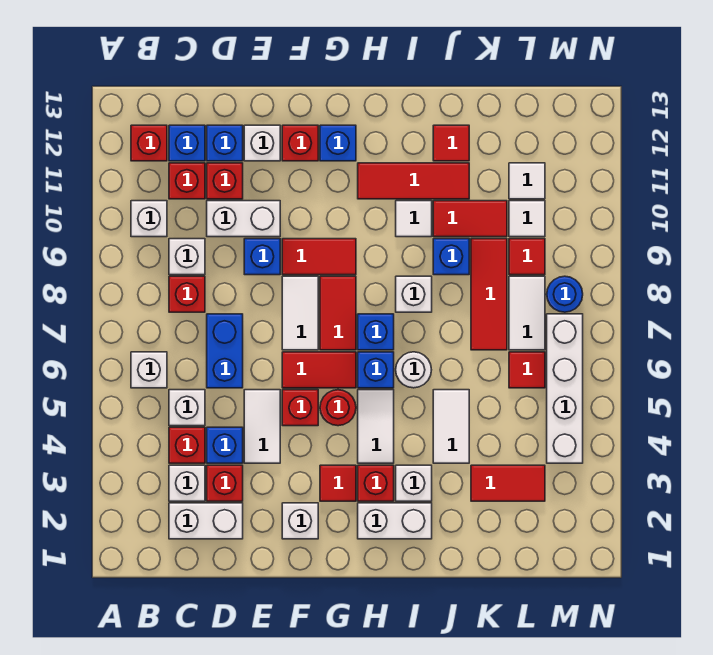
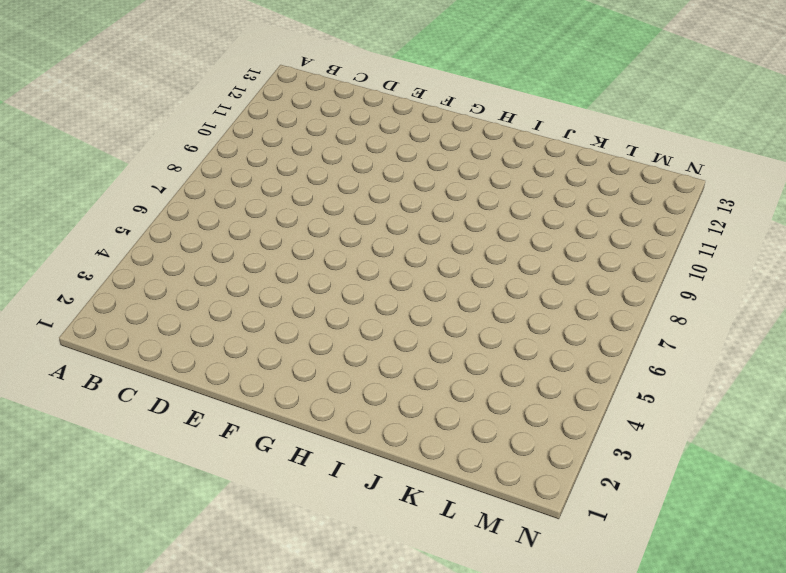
none -> white 1x1 brick [131,352,167,388]
none -> white 1x1 brick [131,201,167,237]
none -> red 1x1 brick [131,125,167,161]
none -> white 1x2 brick [169,503,243,539]

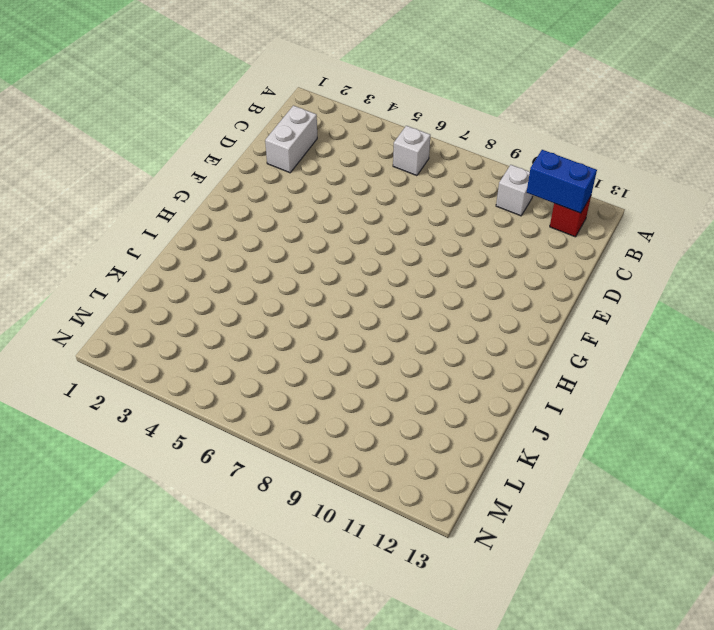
blue 1x2 brick [527,150,597,213] -> blue 1x2 brick moved to [207,314,243,388]
none -> white 1x1 brick [169,465,205,501]
none -> red 1x1 brick [169,427,205,463]
none -> white 1x1 brick [169,390,205,426]
none -> red 1x1 brick [169,276,205,312]

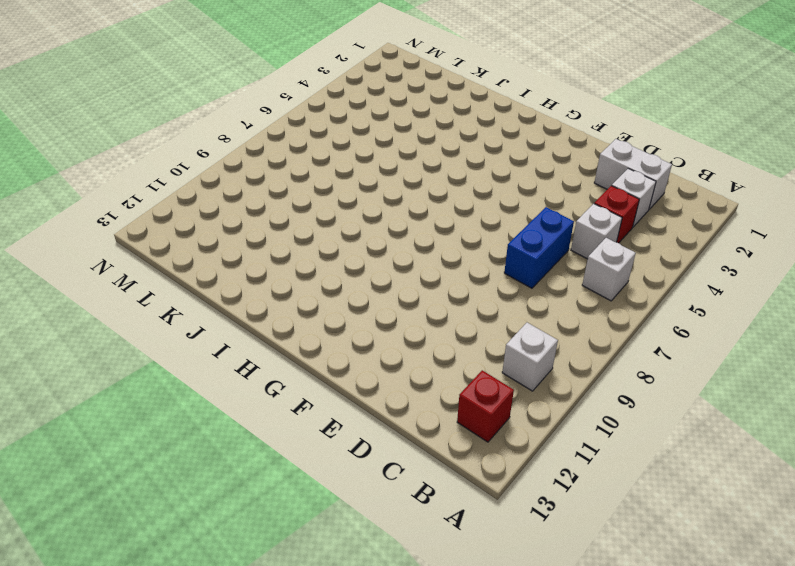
none -> red 1x1 brick [169,276,205,312]
none -> white 1x1 brick [169,239,205,275]
none -> red 1x1 brick [169,163,205,199]
none -> blue 1x1 brick [169,125,205,161]

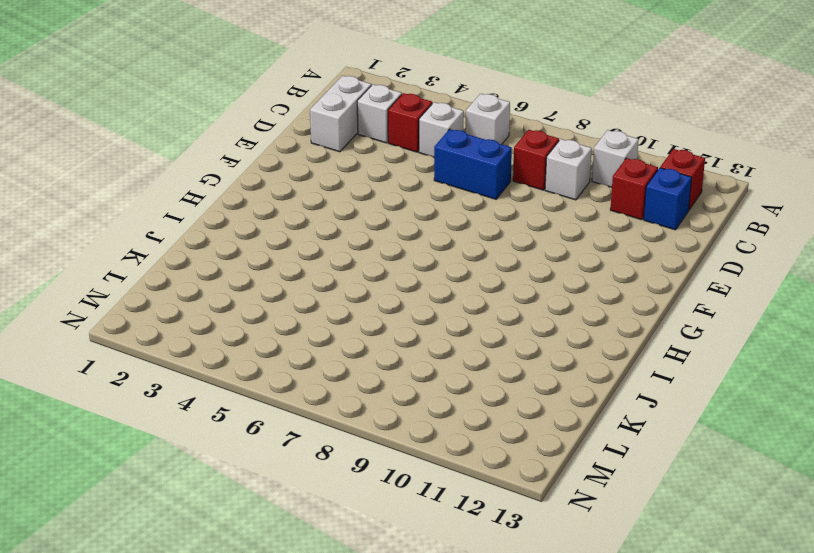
none -> red 1x1 brick [207,465,243,501]
none -> blue 1x1 brick [207,427,243,463]
none -> white 1x2 brick [207,201,280,237]
none -> red 1x1 brick [207,163,243,199]

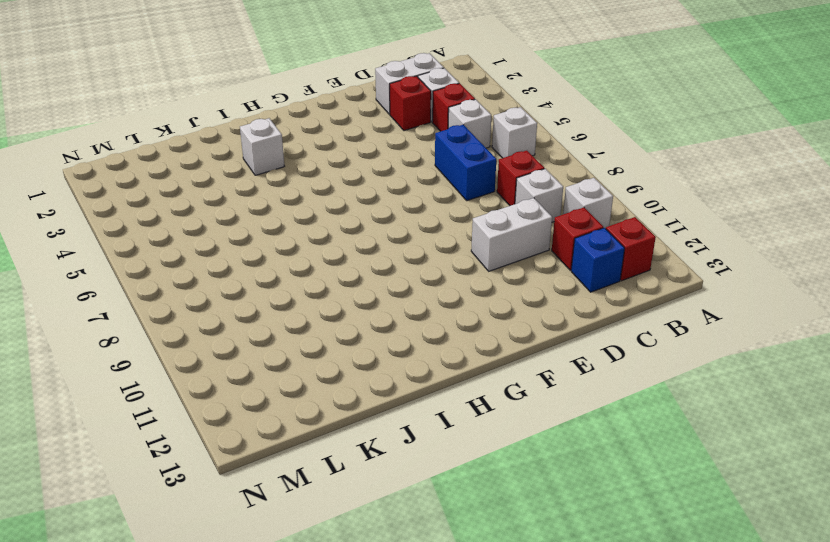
none -> blue 1x1 brick [207,427,243,463]
none -> red 1x1 brick [207,163,243,199]
none -> blue 1x1 brick [207,125,243,161]
none -> white 1x2 tile [244,390,280,463]

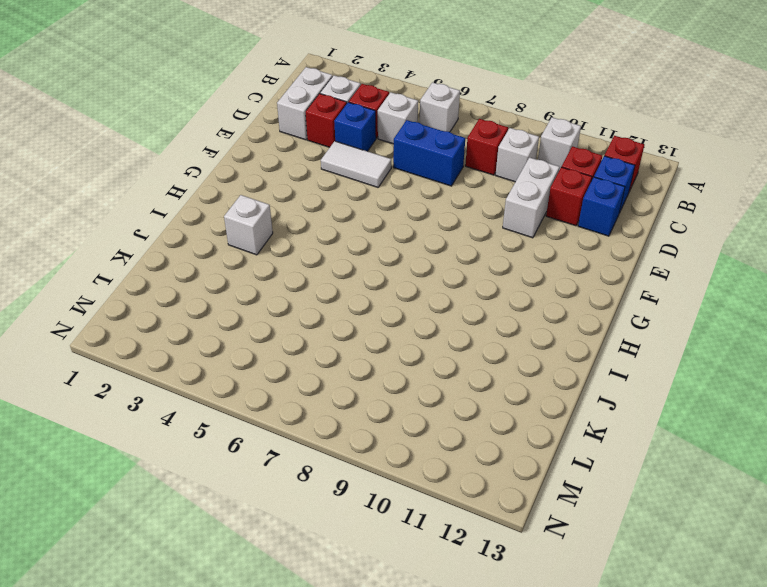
none -> blue 1x1 brick [244,239,280,275]
none -> white 1x1 brick [244,125,280,161]
none -> white 1x1 brick [282,503,318,539]
none -> red 1x1 brick [282,390,318,426]

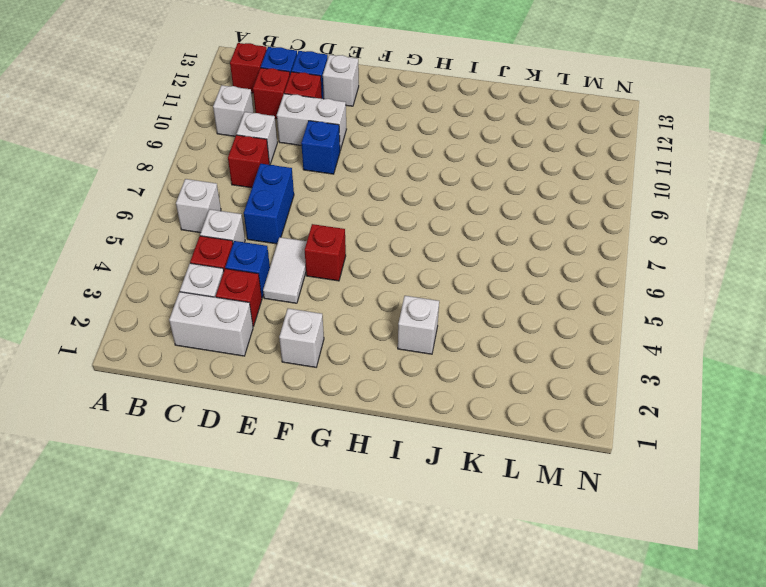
none -> red 1x2 tile [282,352,356,388]
none -> white 1x2 tile [282,276,318,350]
none -> red 1x2 tile [282,239,356,275]
none -> red 1x1 brick [282,125,318,161]

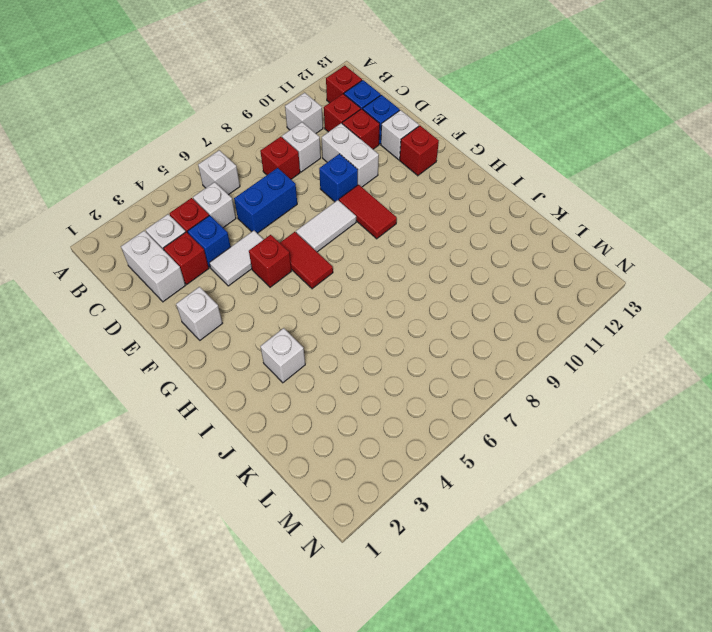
none -> red 1x1 tile [320,465,356,501]
none -> red 1x1 round brick [320,390,356,426]
none -> red 1x2 tile [320,276,356,350]
none -> blue 1x1 brick [320,125,356,161]

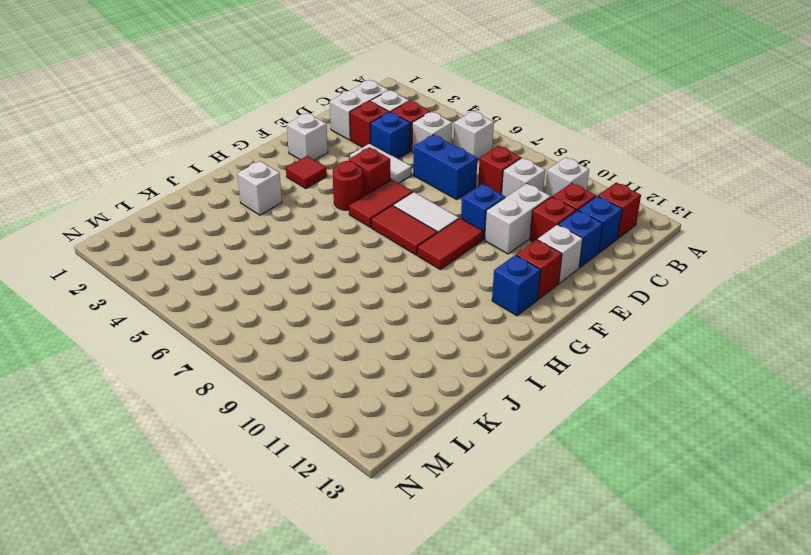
none -> white 1x2 brick [358,503,432,539]
none -> red 1x1 brick [358,465,394,501]
none -> white 1x2 tile [358,390,394,463]
none -> blue 1x1 brick [358,352,394,388]

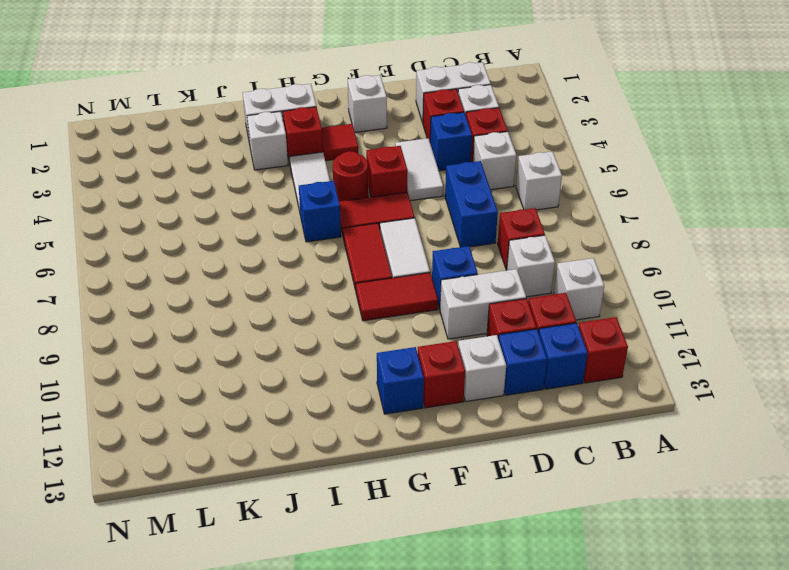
none -> blue 1x1 brick [358,314,394,350]
none -> red 1x3 tile [358,163,469,199]
none -> white 1x1 round brick [396,352,431,388]
none -> white 1x1 brick [396,276,432,312]

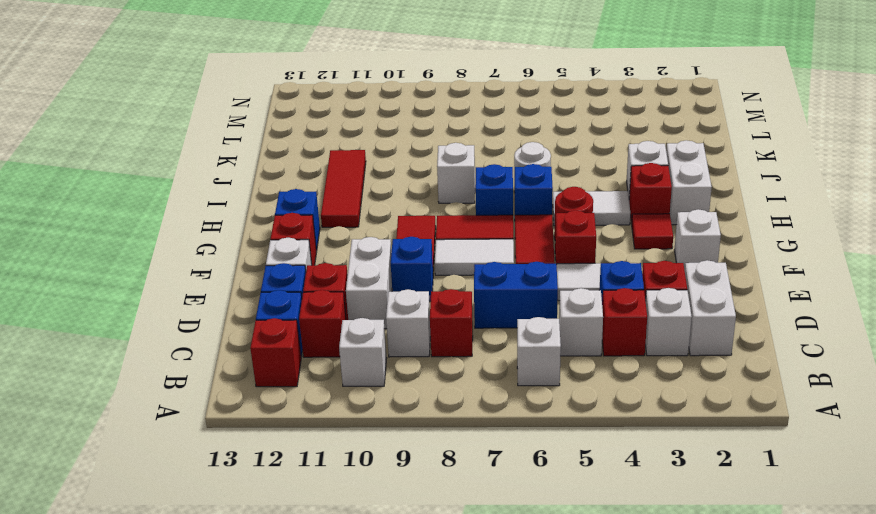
none -> white 1x1 tile [396,201,432,237]
none -> white 1x2 tile [433,390,469,463]
none -> blue 1x1 brick [433,239,469,275]
none -> red 1x2 tile [433,201,507,237]

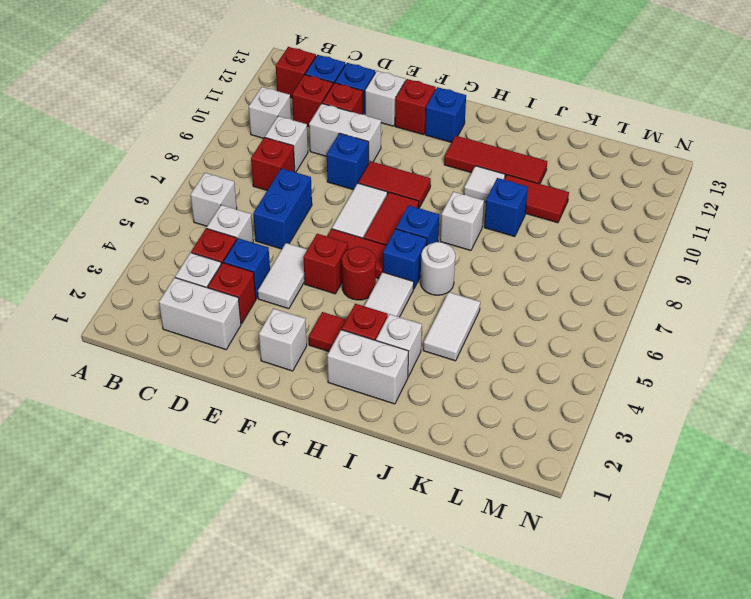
none -> red 1x1 tile [433,125,469,161]
none -> red 1x2 tile [471,465,545,501]
none -> red 1x3 tile [471,239,507,350]
none -> red 1x1 tile [509,352,545,388]

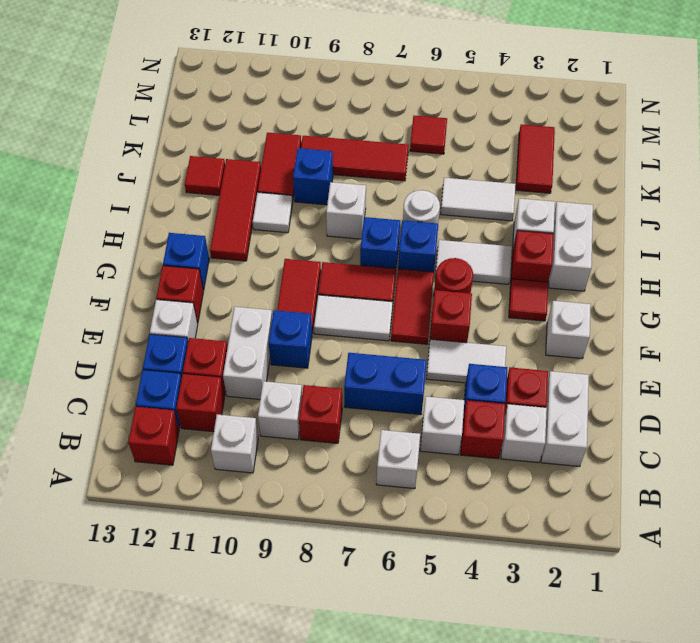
none -> white 1x2 tile [509,276,545,350]
none -> red 1x1 tile [509,239,545,275]
none -> white 1x1 tile [509,201,545,237]
none -> white 1x1 tile [509,163,545,199]

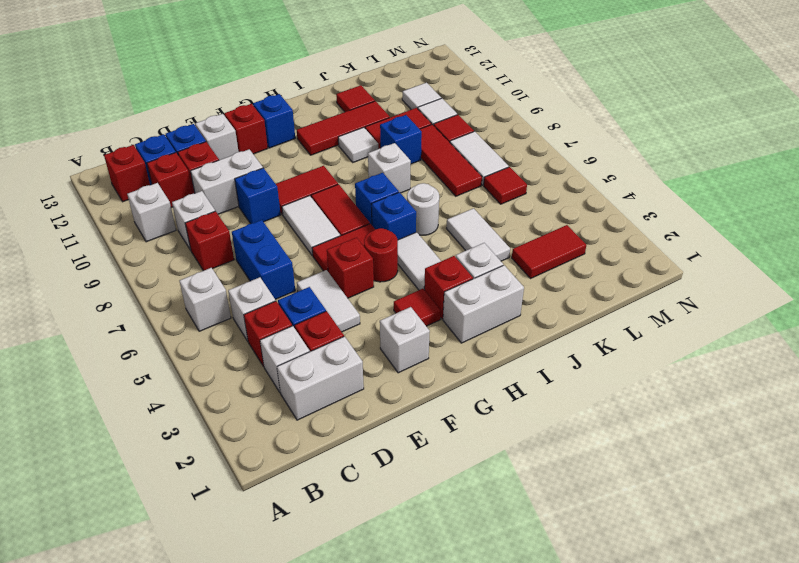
none -> white 1x4 brick [547,314,583,463]
none -> blue 1x1 round brick [547,276,583,312]

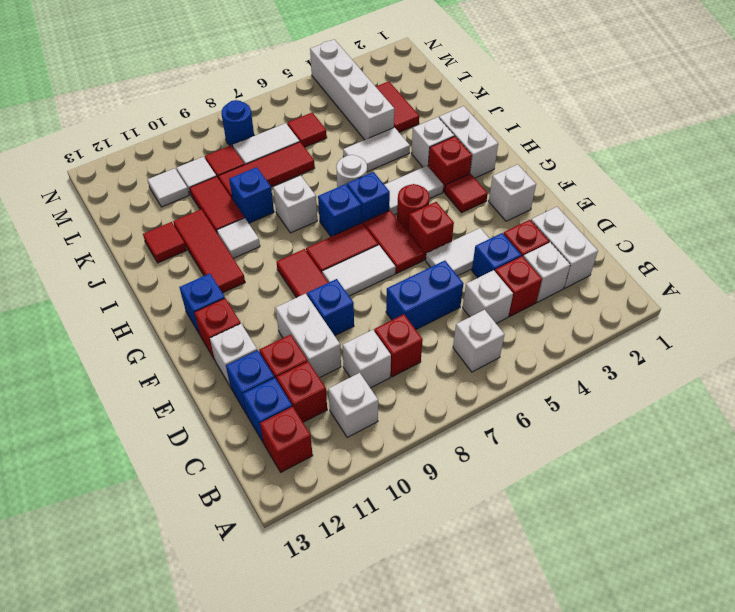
white 1x4 brick [310,39,394,140] -> white 1x4 brick turned to [547,314,583,463]

